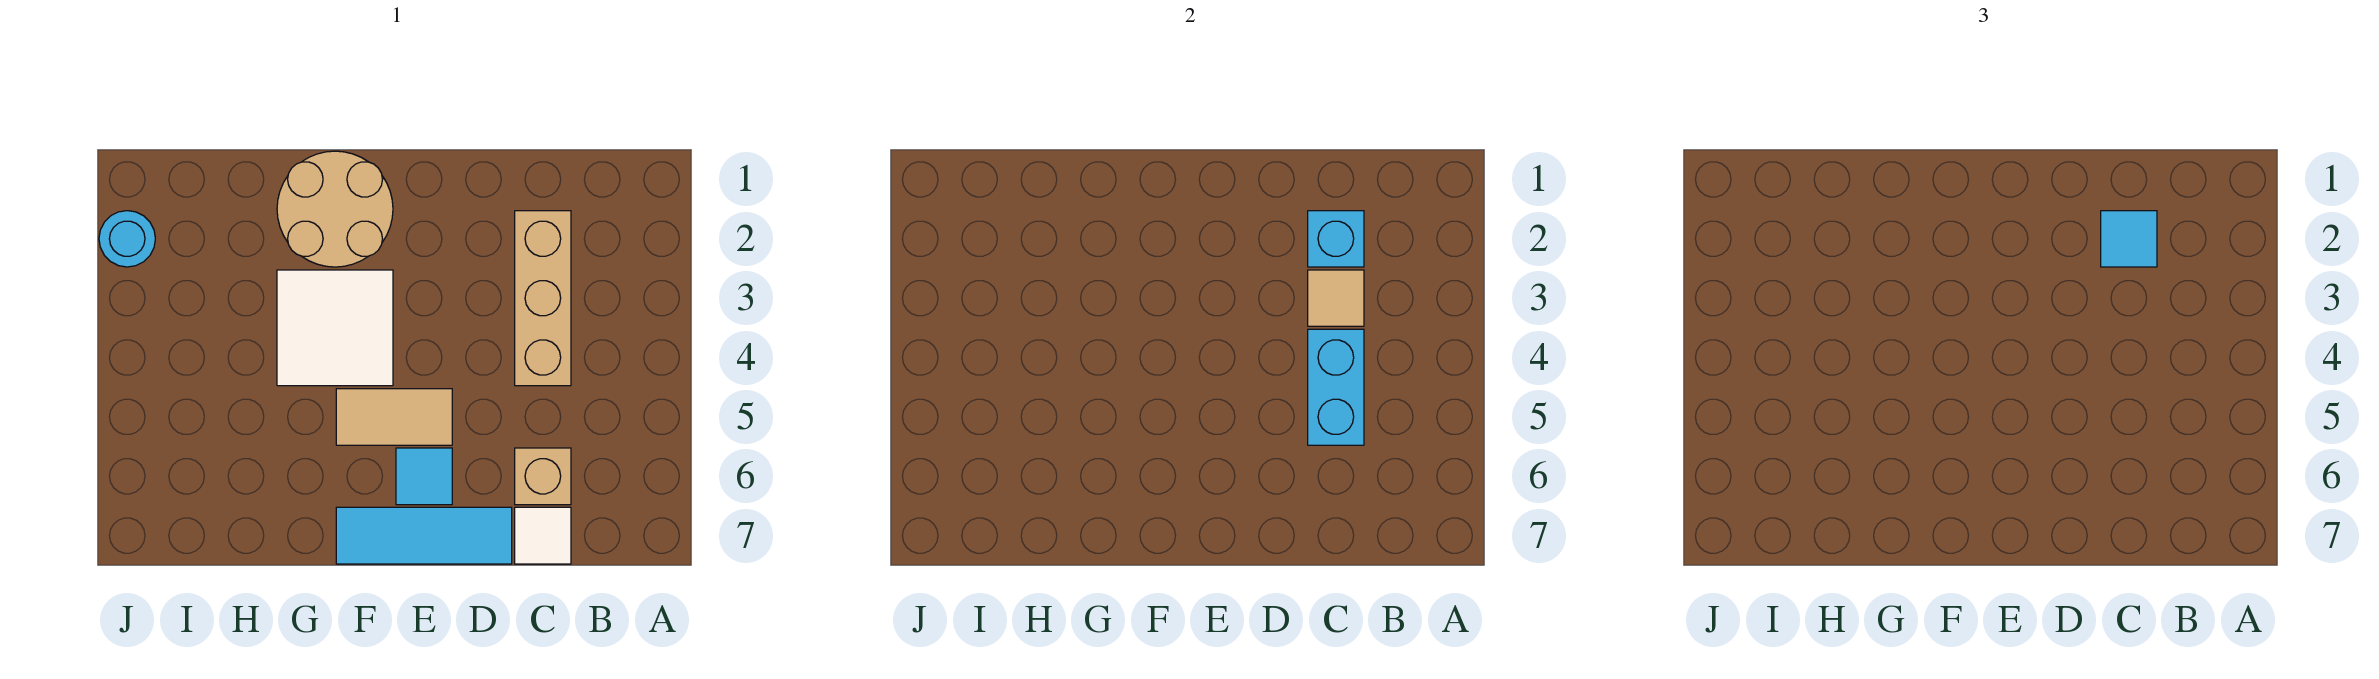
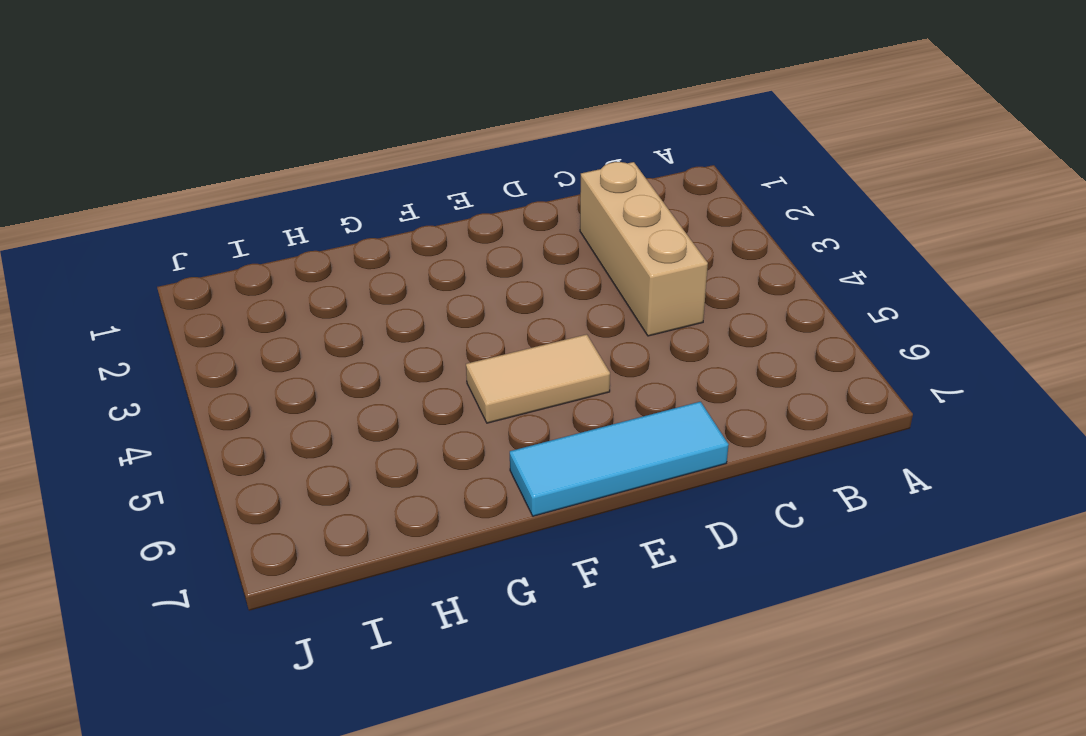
none -> tan 1x1 brick [515,448,571,505]
none -> white 1x1 tile [515,507,571,564]
none -> cyan 1x1 tile [396,448,452,505]

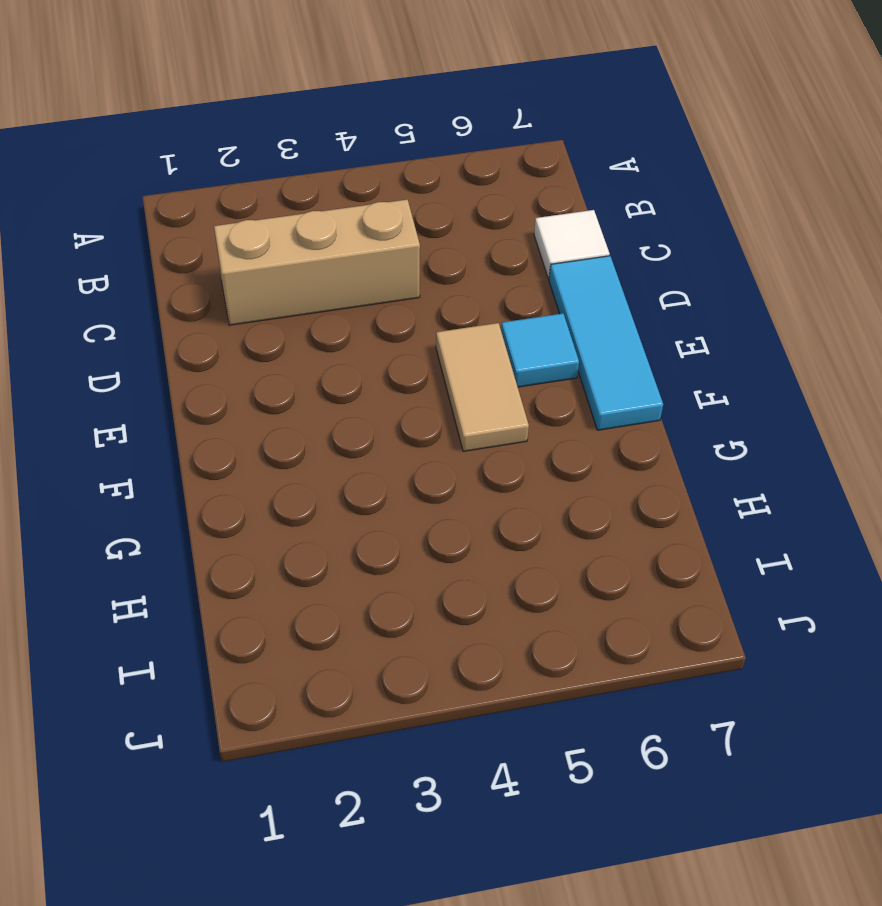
none -> tan 1x1 brick [515,448,571,505]
none -> tan 2x2 round brick [277,151,393,267]
none -> white 2x2 tile [277,270,393,386]

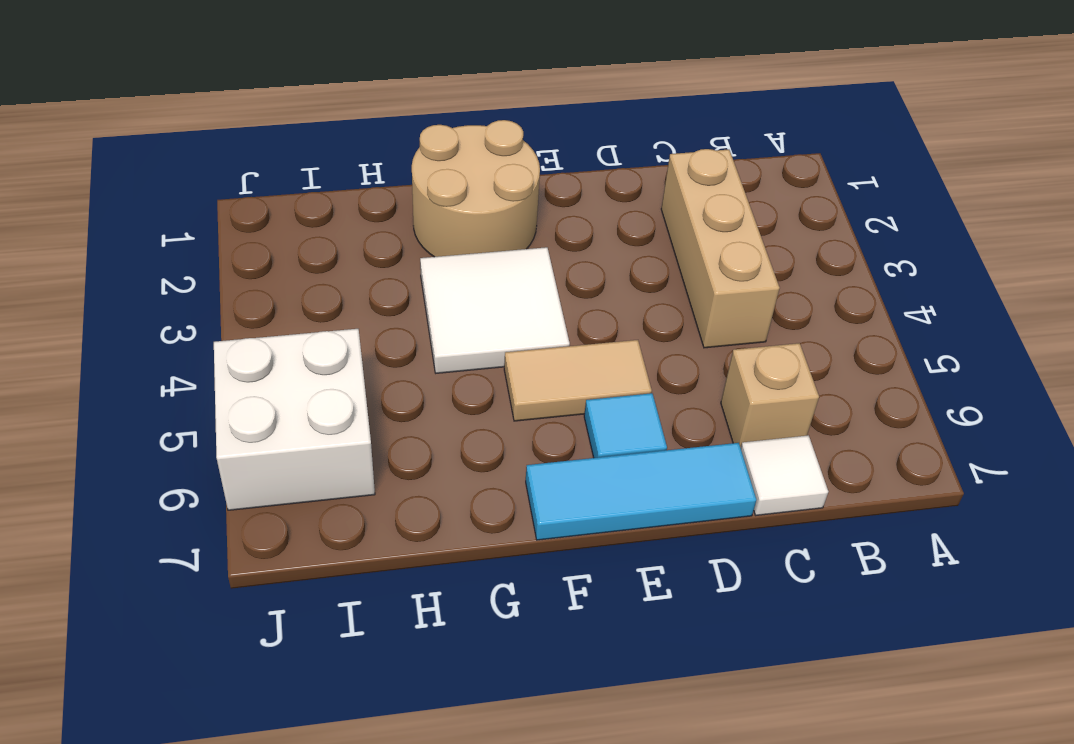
white 2x2 brick [214,329,375,510] -> none
none -> cyan 1x1 round brick [99,211,155,267]
none -> cyan 1x1 brick [1308,211,1364,267]
none -> tan 1x1 tile [1308,270,1364,326]

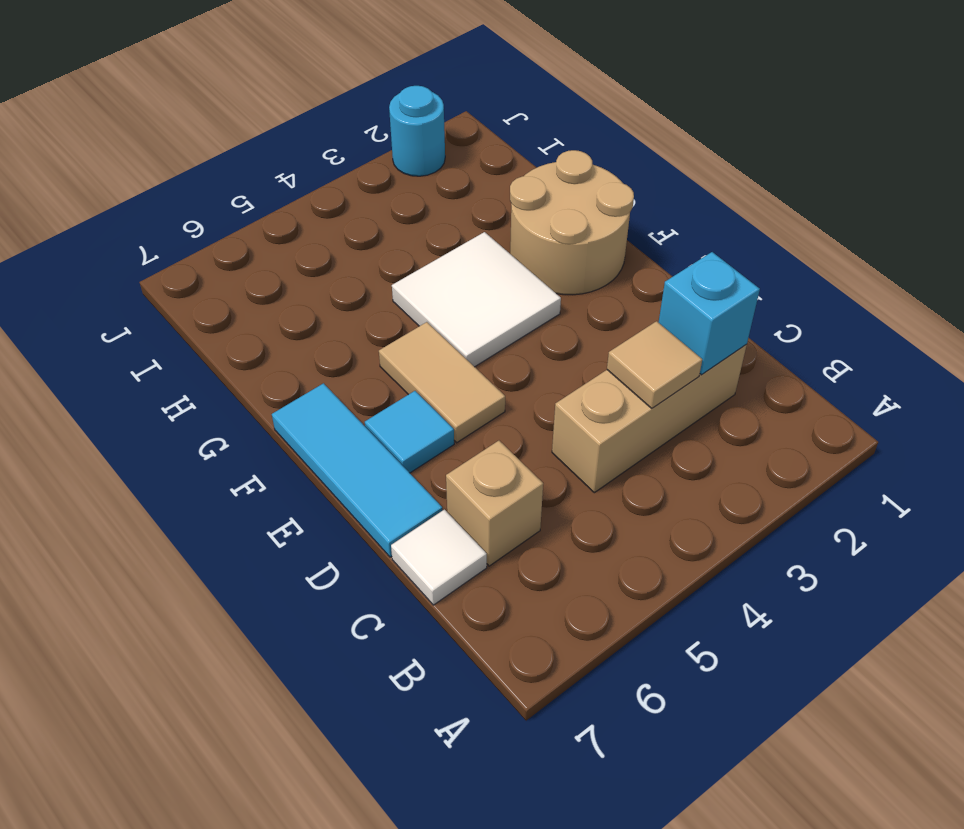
none -> cyan 1x2 brick [1308,329,1364,445]
none -> cyan 1x1 tile [2101,211,2157,267]

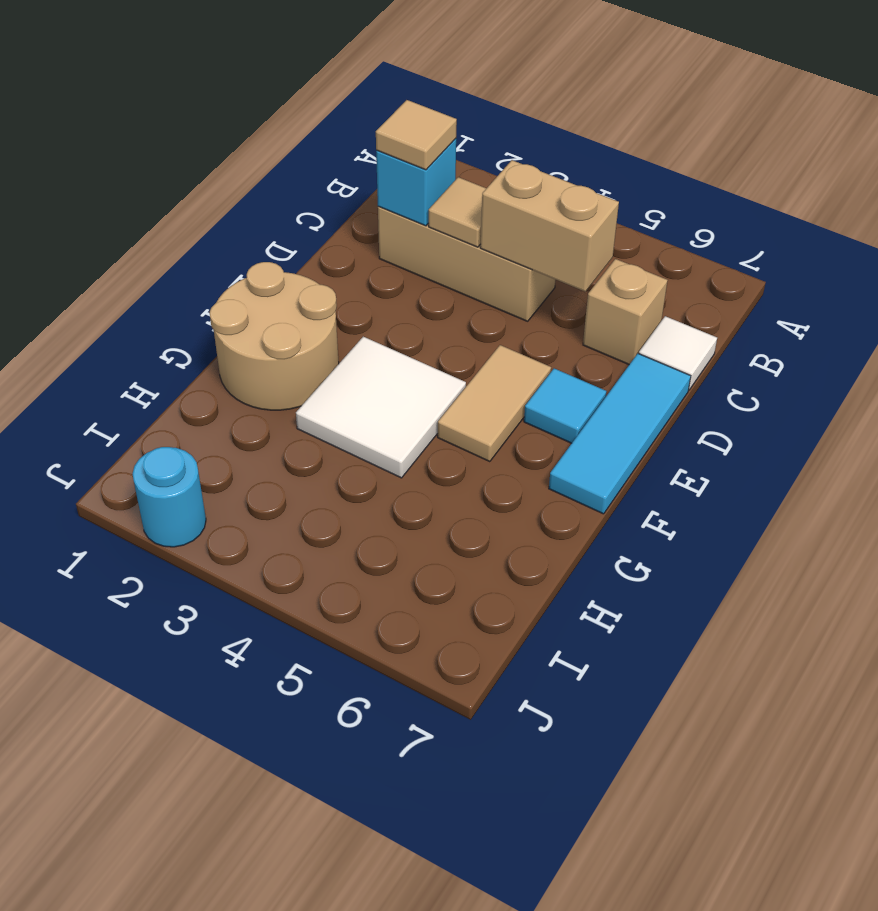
tan 1x1 tile [376,100,457,170] -> cyan 1x1 tile [2101,211,2157,267]
tan 1x2 brick [480,160,619,292] -> cyan 1x2 brick [1308,329,1364,445]

